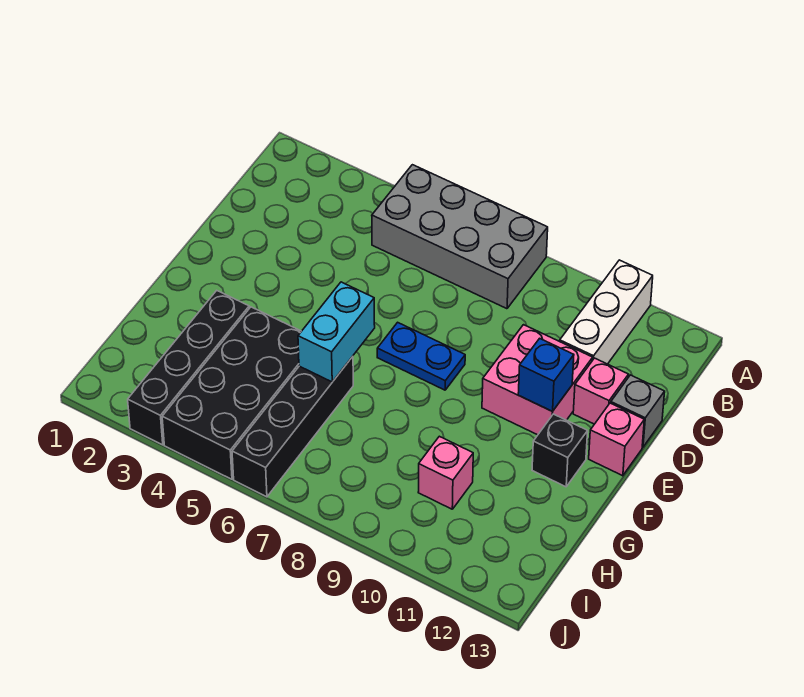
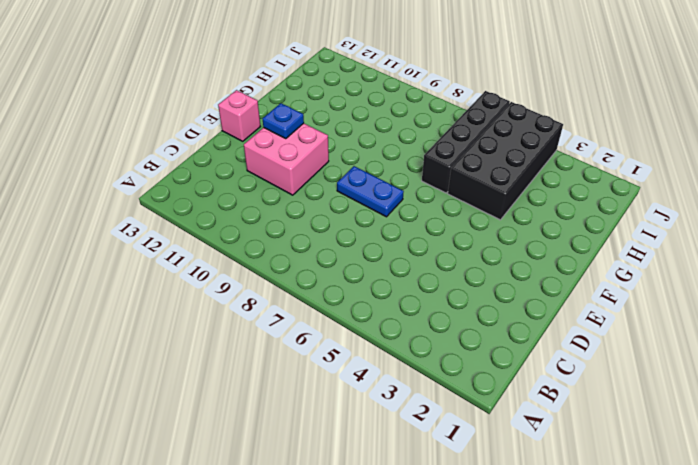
blue 1x1 plate [262,103,304,139] -> blue 1x1 brick [518,338,574,411]
none -> grey 2x4 brick [372,165,548,309]
none -> white 1x3 brick [560,260,653,364]
none -> pink 1x1 brick [573,358,628,424]

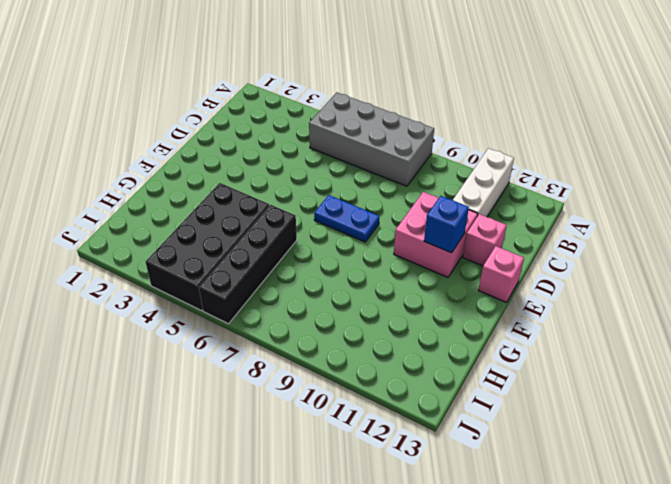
none -> grey 1x1 brick [611,375,665,447]
none -> black 1x1 brick [532,414,588,487]
none -> black 1x4 brick [128,291,249,445]

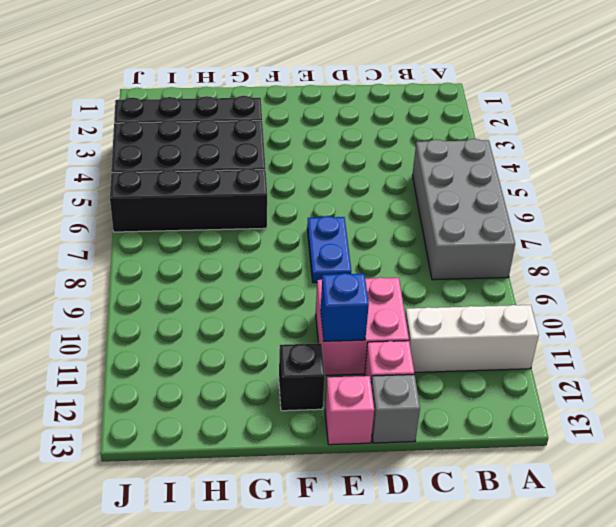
none -> pink 1x1 brick [418,436,473,509]
none -> cyan 1x2 brick [298,282,375,382]

